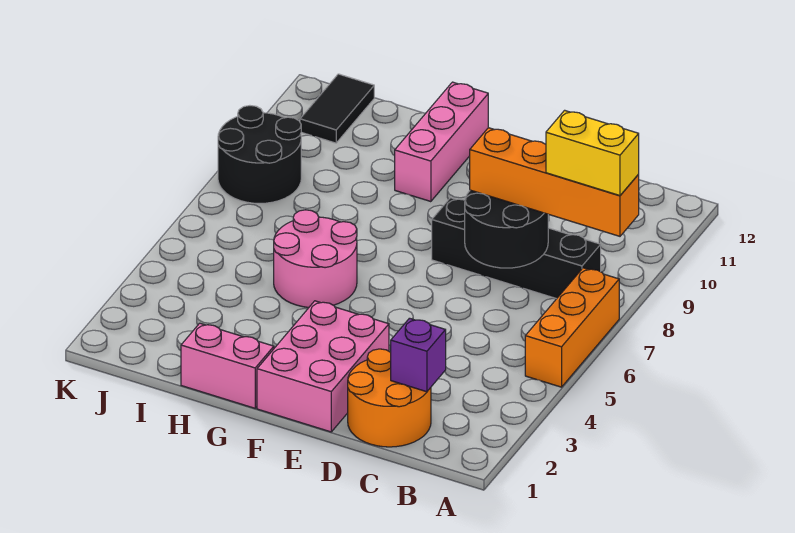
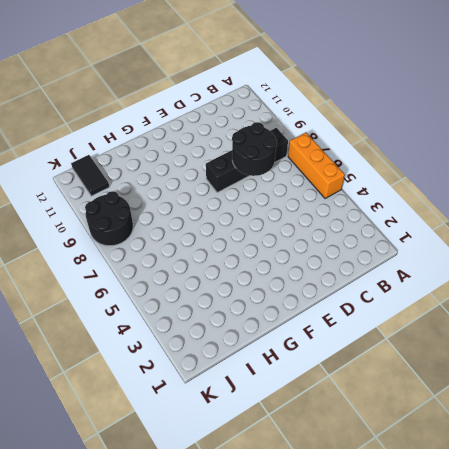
none -> orange 2x2 round brick [348,349,431,447]
none -> pink 2x3 brick [257,301,389,432]
none -> pink 1x2 brick [181,323,274,408]

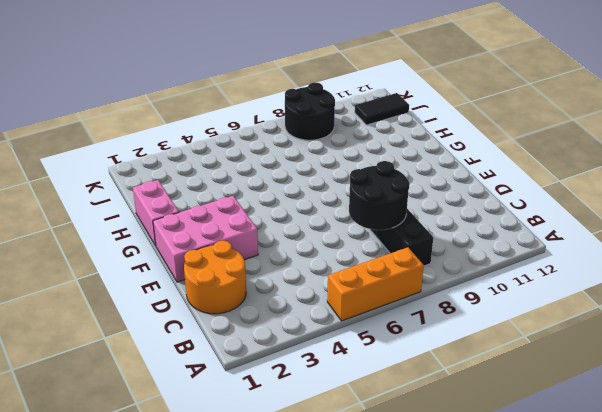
none -> pink 2x2 round brick [274,210,357,308]
none -> pink 1x3 brick [395,82,488,202]
none -> purple 1x1 brick [391,318,446,392]

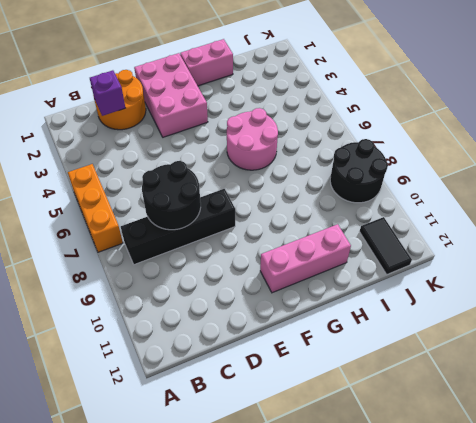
pink 1x3 brick [260,224,351,293] -> pink 1x3 brick turned to [395,82,488,202]
none -> orange 1x4 brick [470,128,639,236]
none -> yellow 1x2 brick [546,110,639,196]

